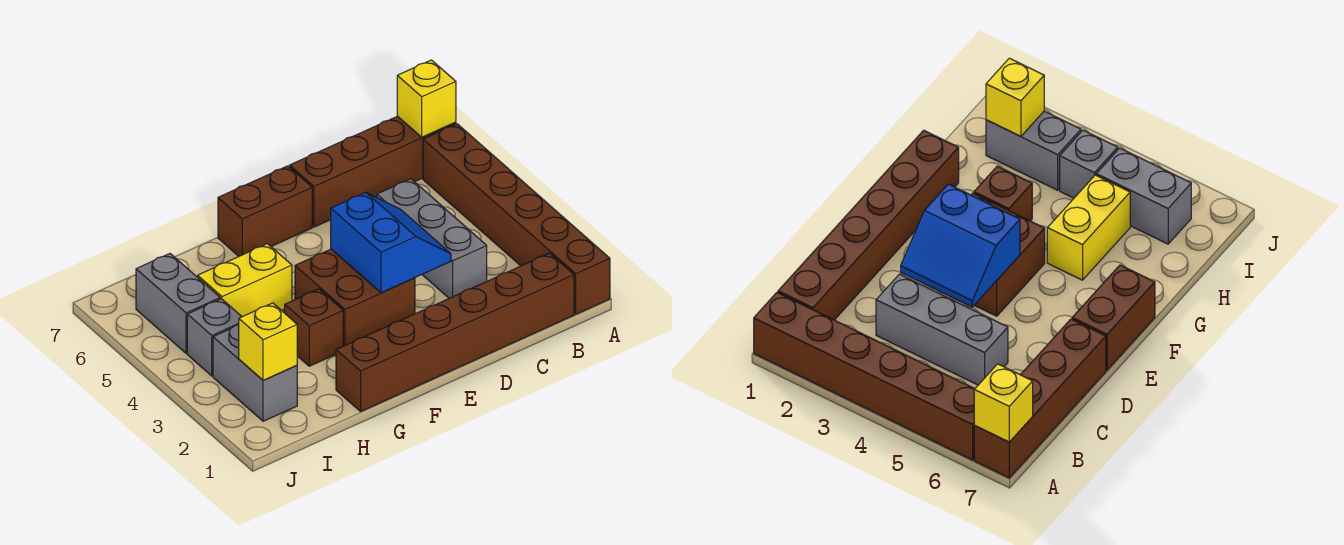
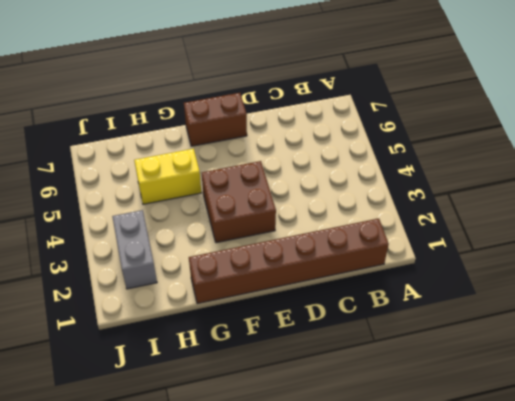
none -> brown 1x6 brick [423,124,610,314]
none -> brown 1x4 brick [290,116,456,227]
none -> grey 1x3 brick [377,179,487,298]

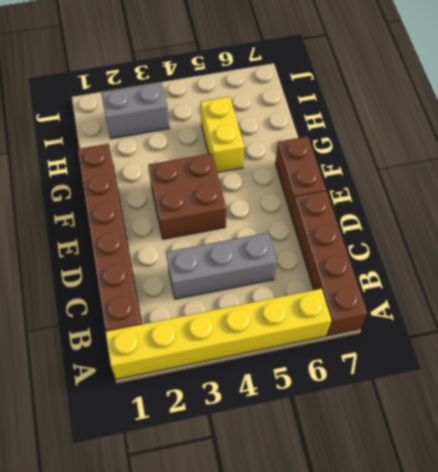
yellow 1x6 brick [106,289,331,379] -> brown 1x6 brick [423,124,610,314]
none -> brown 1x1 brick [285,289,343,366]
none -> grey 1x1 brick [187,299,242,376]
none -> grey 1x2 brick [136,254,220,353]

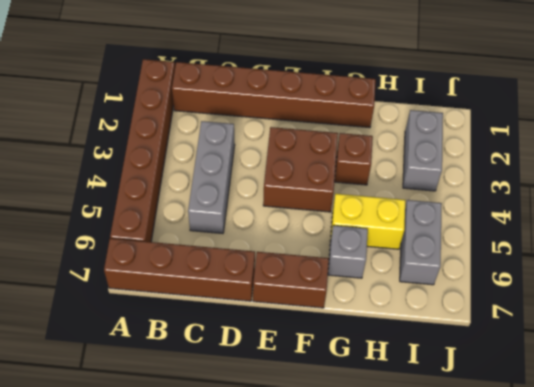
grey 1x1 brick [328,225,368,278] -> grey 1x1 brick moved to [187,299,242,376]
none -> yellow 1x1 brick [397,60,456,137]
none -> blue 2x2 slope [331,192,451,293]
none -> yellow 1x1 brick [239,303,297,380]

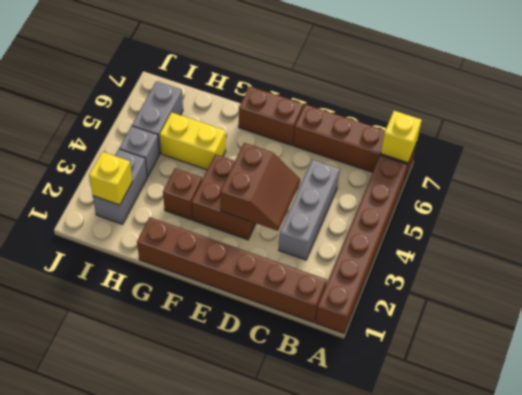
brown 2x2 slope [220,143,300,231] -> blue 2x2 slope [331,192,451,293]

